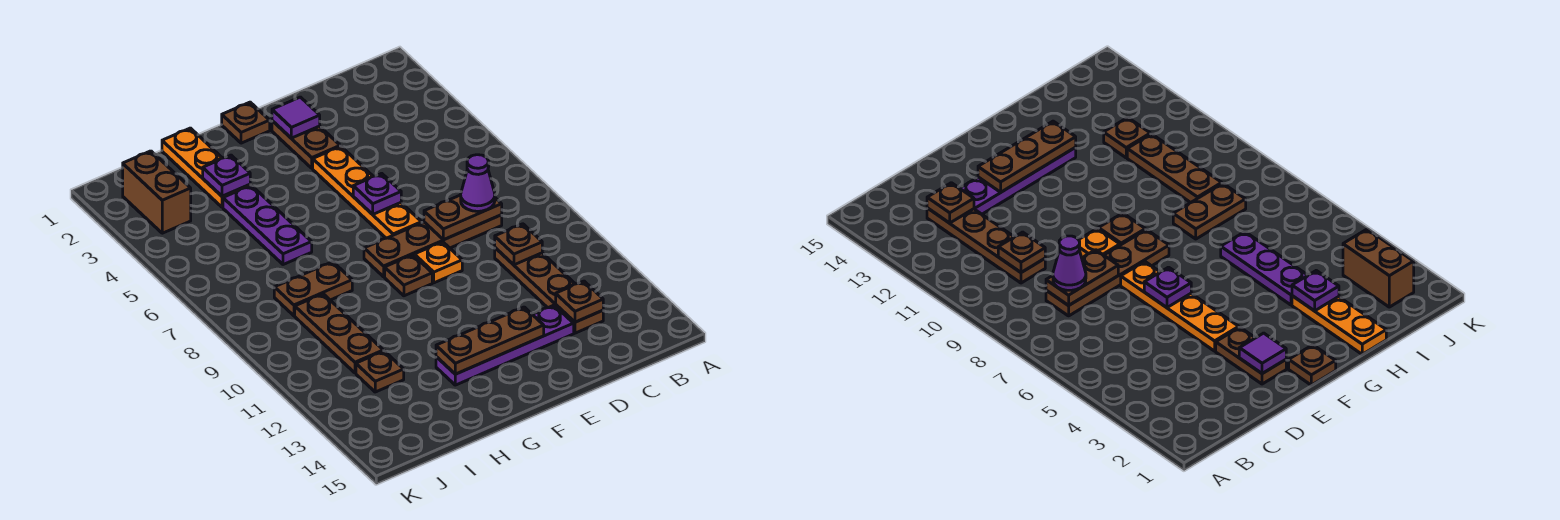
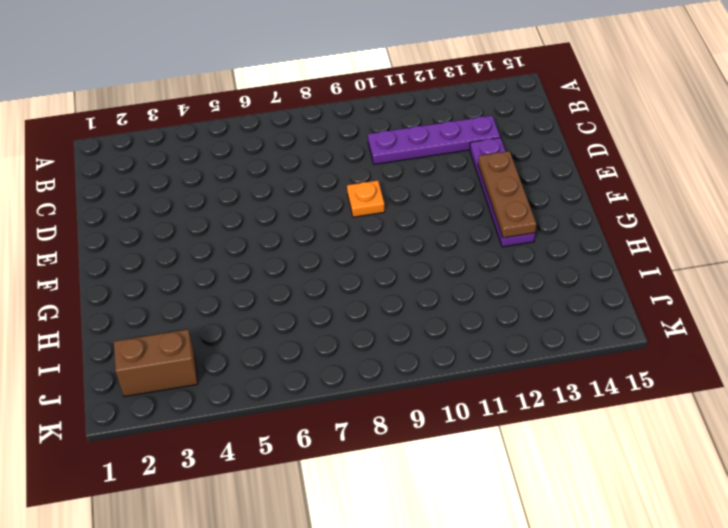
purple 1x4 plate [368,116,500,164] -> brown 1x4 plate [495,248,603,333]
none -> brown 1x4 plate [364,215,502,277]
none -> brown 1x2 plate [272,121,340,168]
none -> orange 1x4 plate [313,147,422,238]

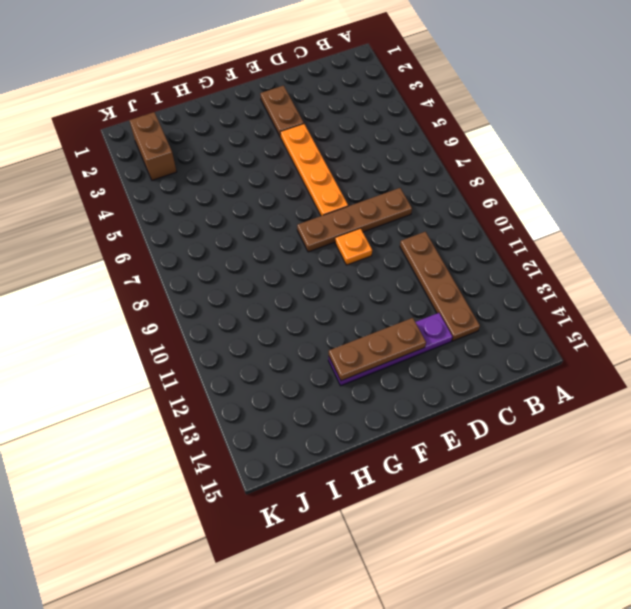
none -> brown 1x1 plate [222,102,270,143]
none -> brown 1x1 plate [385,255,432,296]
none -> orange 1x3 plate [162,128,250,207]

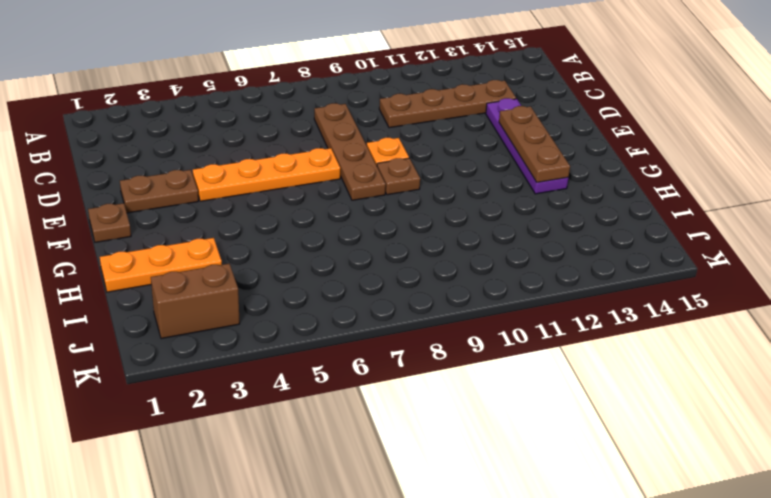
none -> purple 1x3 plate [223,185,312,265]
none -> brown 1x2 plate [274,262,352,316]
none -> brown 1x3 plate [295,294,383,373]

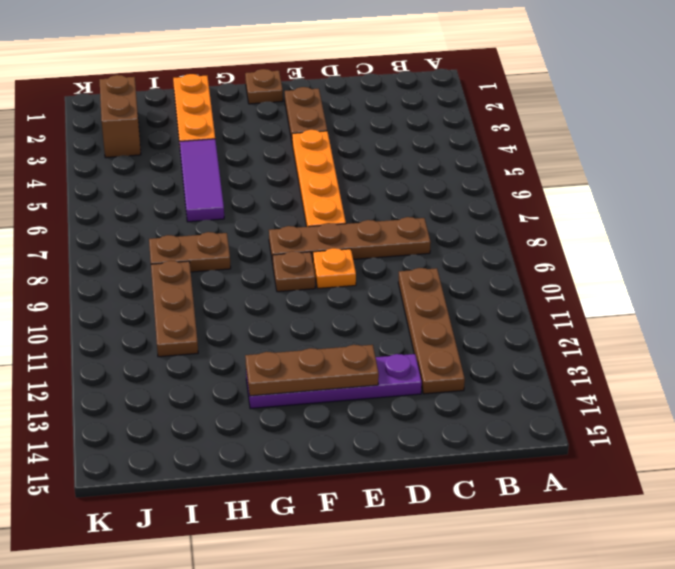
purple 1x3 tile [180,139,224,222] -> purple 1x3 plate [223,185,312,265]
none -> brown 1x1 plate [356,351,404,392]
none -> brown 1x2 plate [424,195,502,240]
none -> brown 1x1 plate [495,224,542,265]

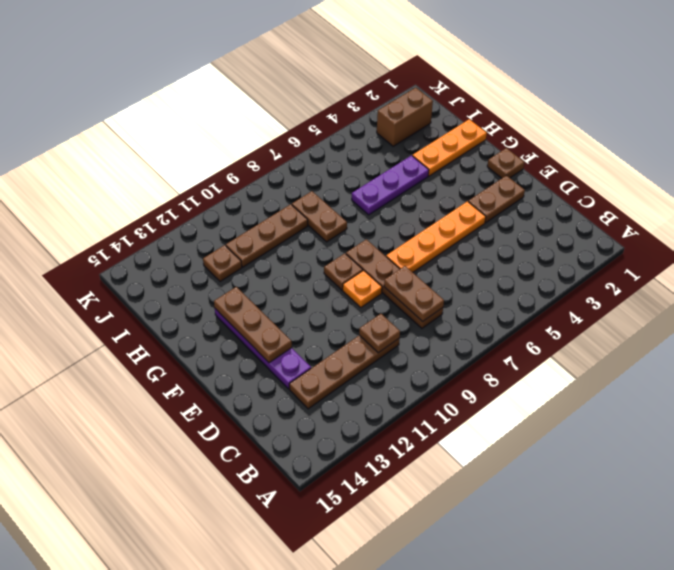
none -> brown 1x1 plate [556,281,603,322]
none -> purple 1x1 tile [272,97,320,138]
none -> purple 1x1 plate [353,173,401,214]

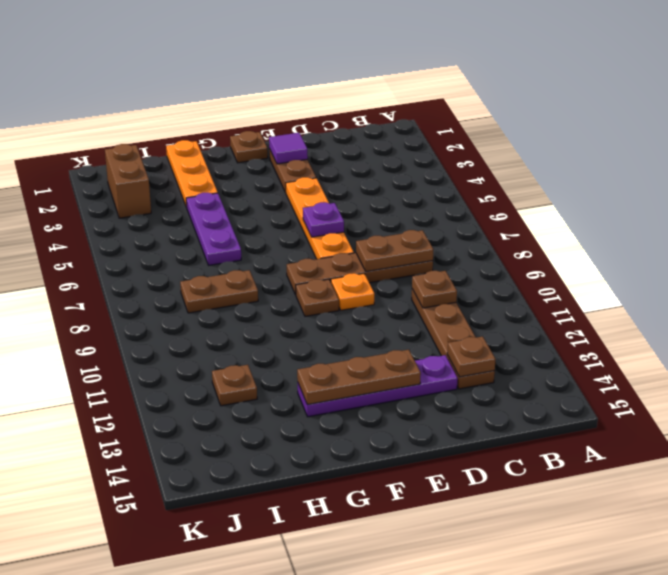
none -> brown 1x3 plate [295,294,383,373]
none -> purple 1x1 plate [203,155,250,196]
none -> purple 1x1 cone [461,155,495,211]

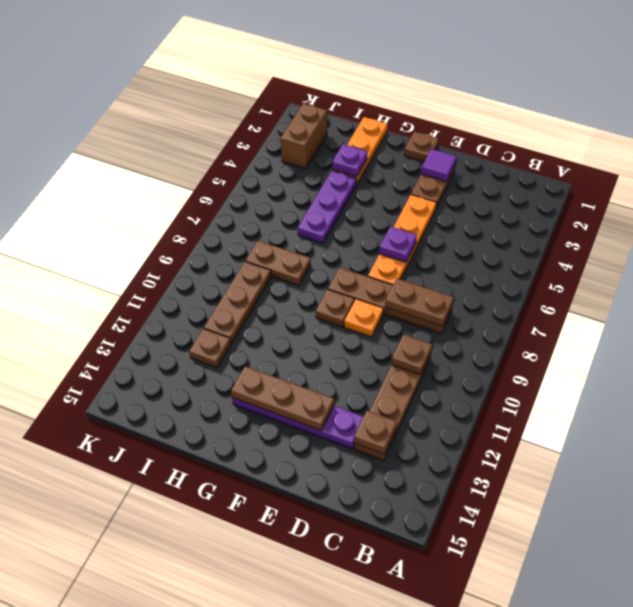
none -> purple 1x1 cone [461,155,495,211]

